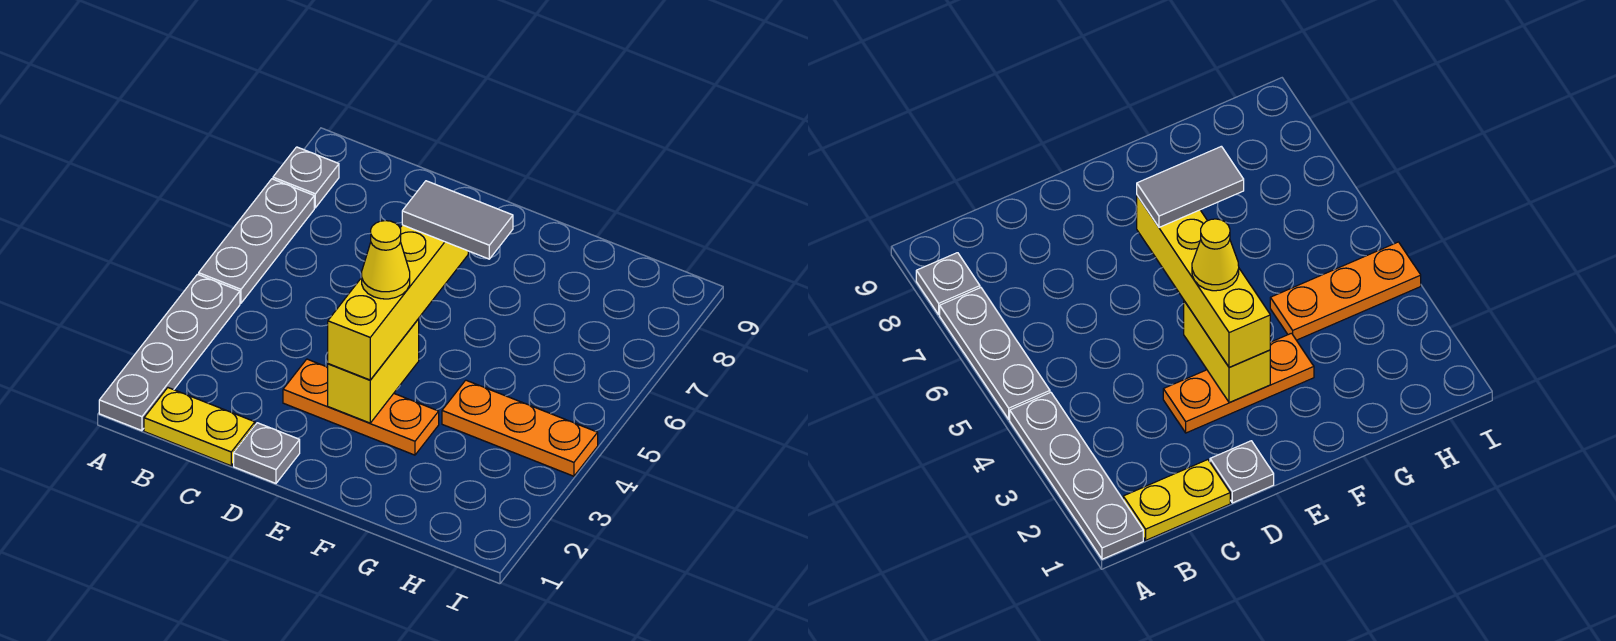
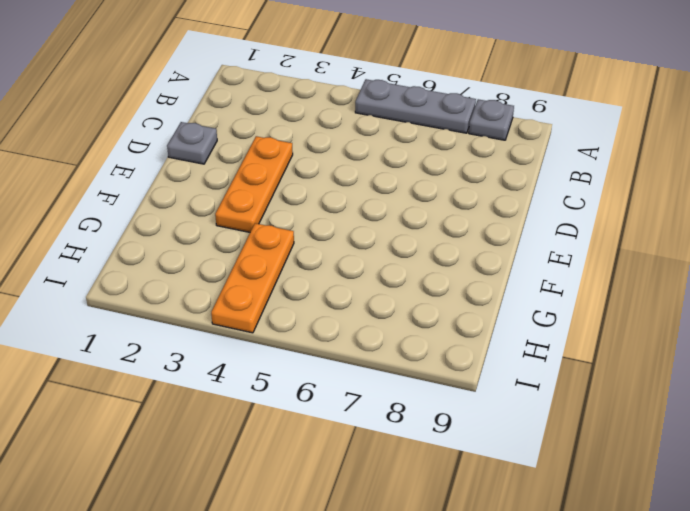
none -> grey 1x4 plate [99,274,240,431]
none -> yellow 1x2 plate [144,388,255,466]

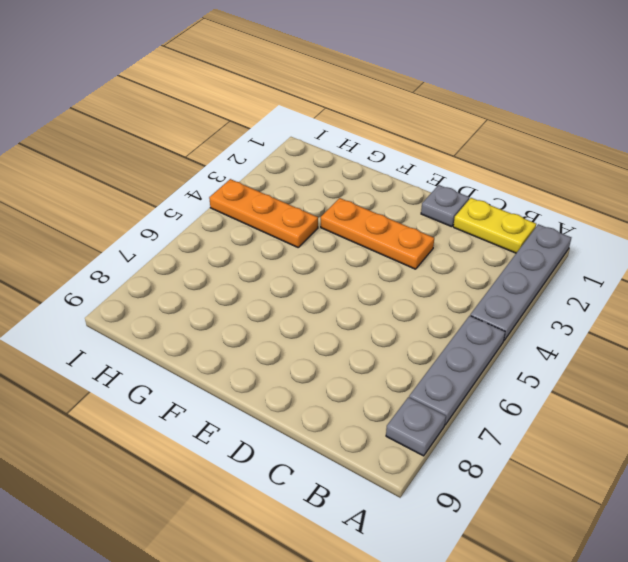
none -> yellow 1x2 brick [328,319,419,423]
none -> yellow 1x4 brick [328,225,468,380]

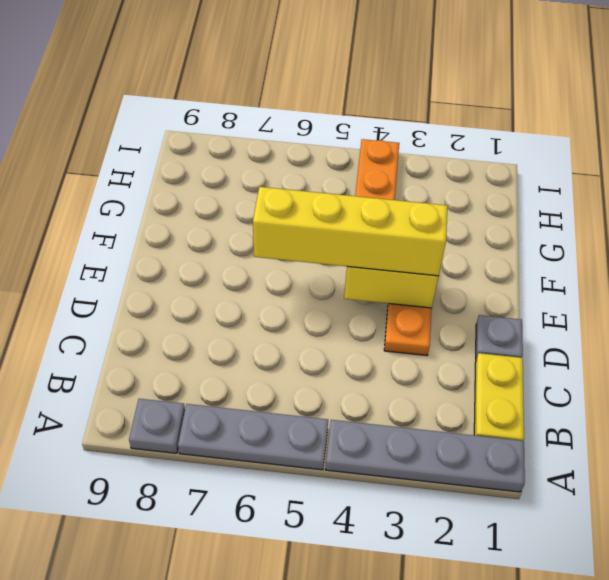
none -> yellow 1x1 cone [362,221,410,299]
none -> grey 1x2 tile [402,181,513,259]

